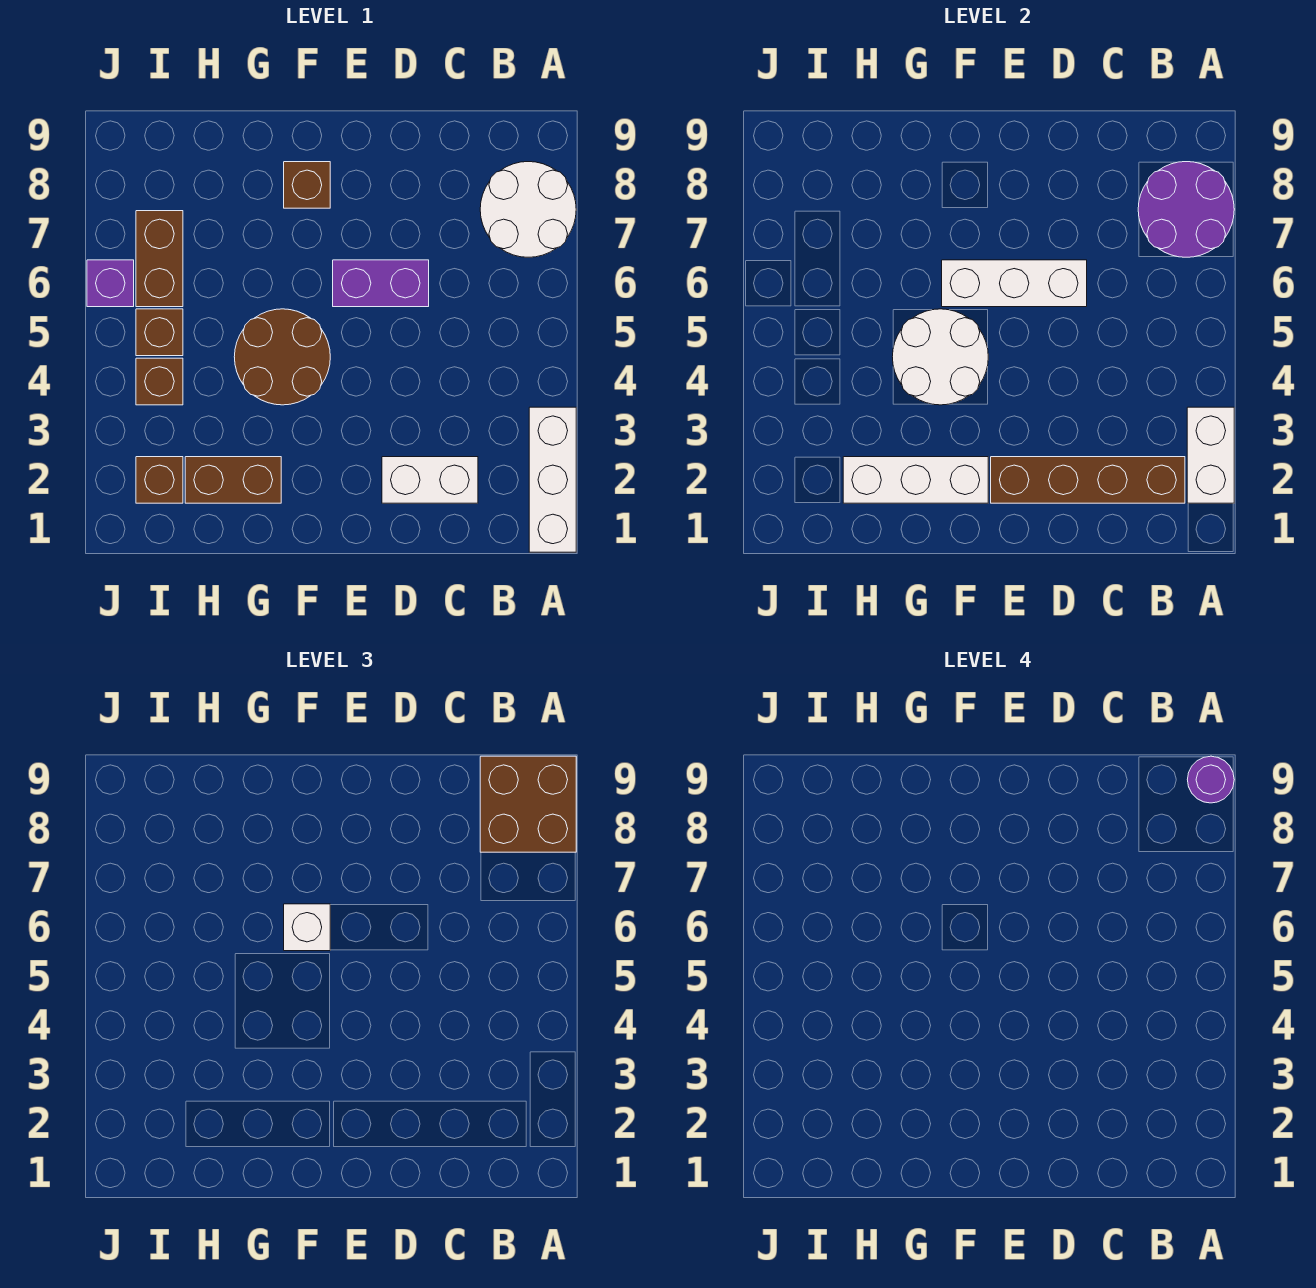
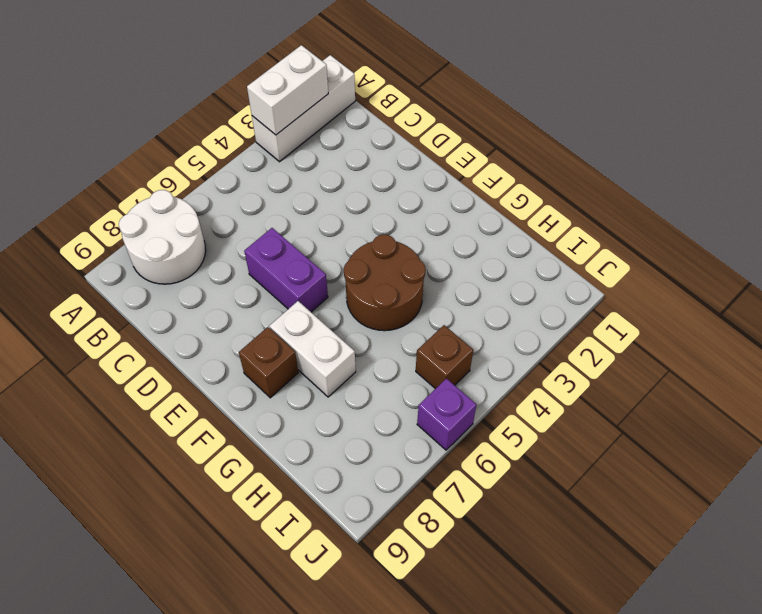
white 1x2 brick [269,301,356,397] -> white 1x2 brick moved to [382,457,478,503]
none -> brown 1x2 brick [185,457,281,503]
none -> brown 1x1 brick [136,457,183,503]
none -> brown 1x1 brick [136,358,183,405]

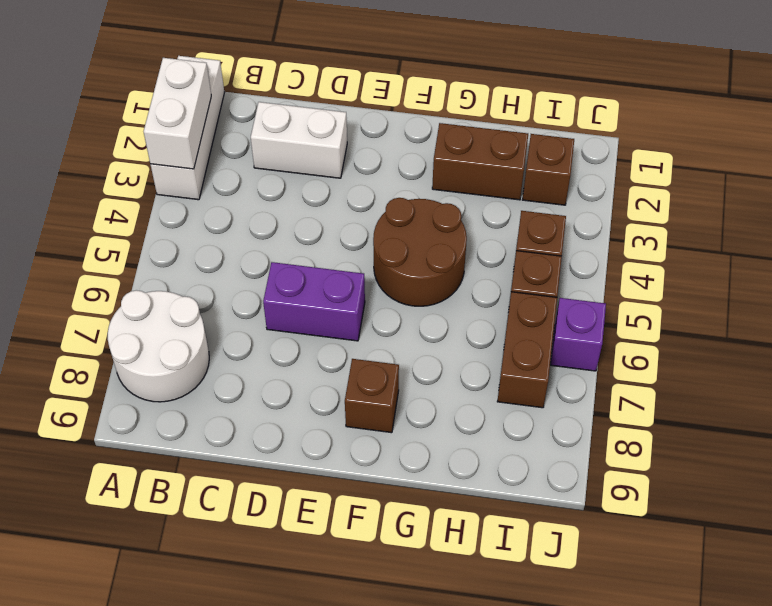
none -> purple 2x2 round brick [1138,162,1234,257]
none -> brown 1x4 brick [991,457,1185,503]
none -> white 1x3 brick [942,260,1087,307]

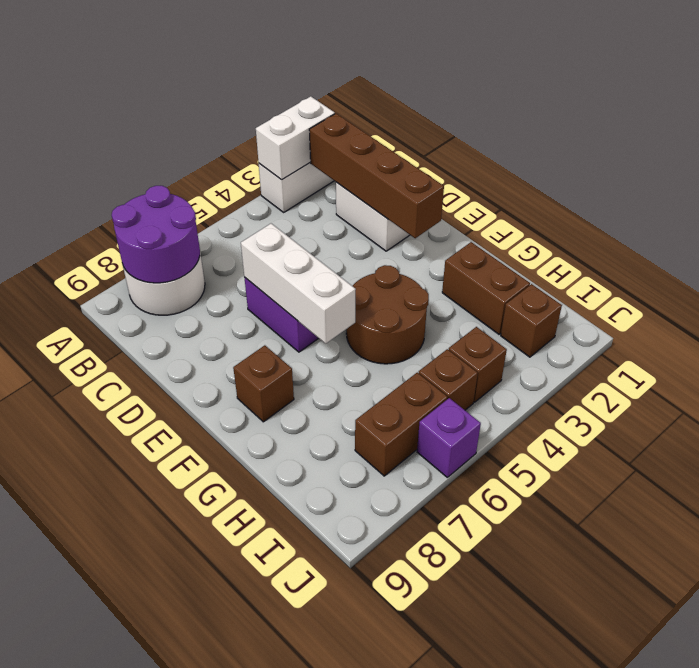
none -> white 1x3 brick [843,457,988,503]
none -> white 2x2 round brick [892,309,988,405]
none -> brown 2x2 brick [480,756,576,852]

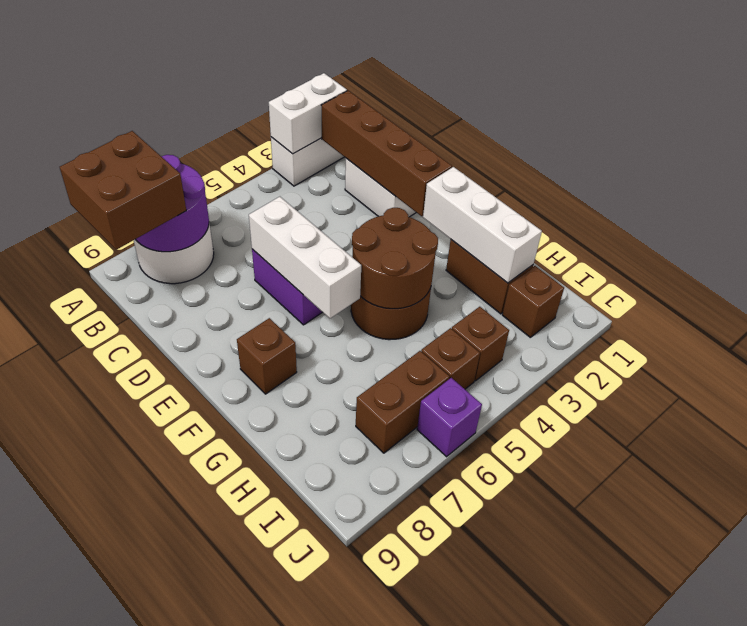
brown 2x2 round brick [352,208,438,309] -> white 2x2 round brick [892,309,988,405]
none -> white 1x1 brick [284,904,330,951]
none -> purple 1x1 round brick [1187,756,1234,803]

